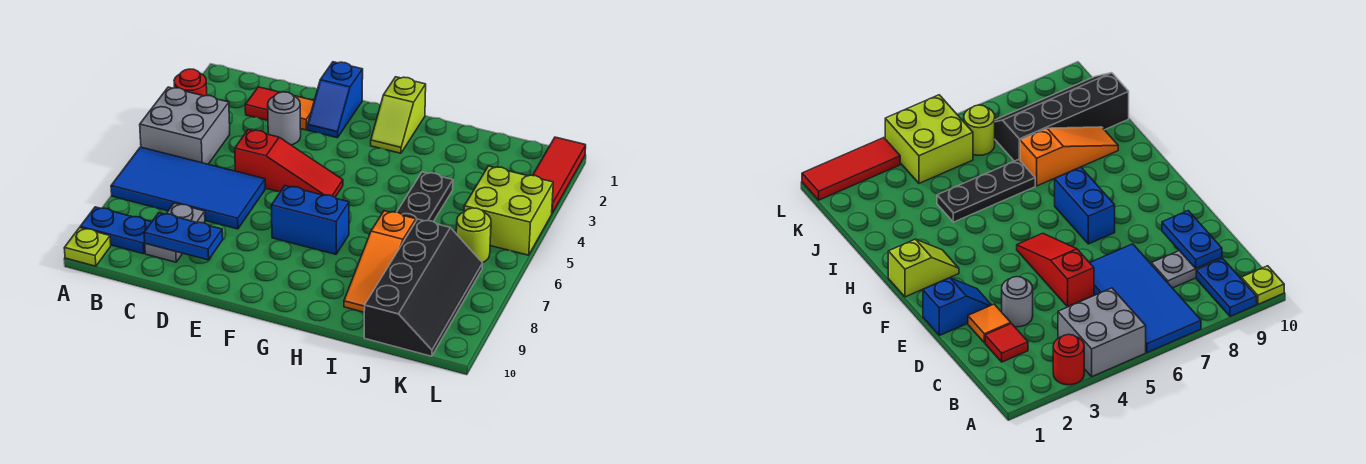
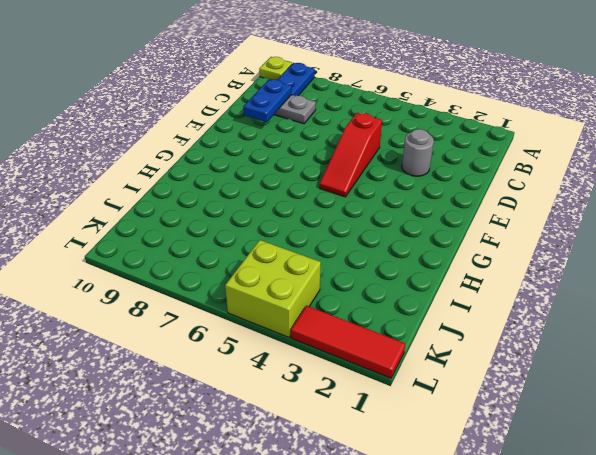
none -> red 1x1 round brick [174,69,207,96]
none -> grey 2x2 brick [140,87,230,164]
none -> blue 2x4 tile [111,147,265,229]

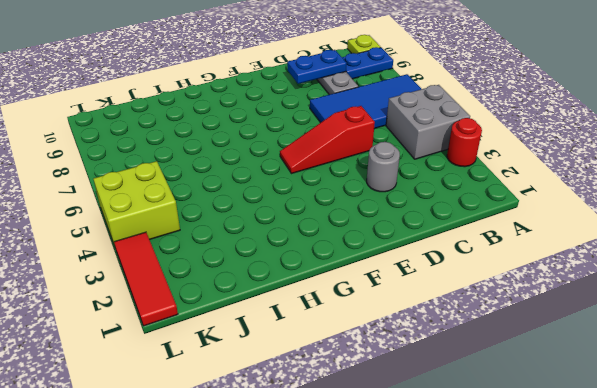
none -> red 1x1 tile [245,87,280,120]
none -> orange 1x1 tile [293,95,314,130]
none -> blue 1x2 slope [308,62,363,138]

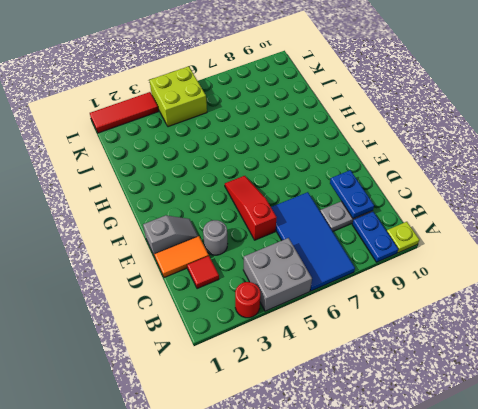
orange 1x2 tile [154,236,209,278] -> orange 1x1 tile [293,95,314,130]
grey 1x2 slope [143,215,198,257] -> blue 1x2 slope [308,62,363,138]
none -> blue 1x2 brick [271,186,349,254]
none -> lime 1x2 slope [371,77,426,153]
none -> black 1x3 plate [397,172,453,222]

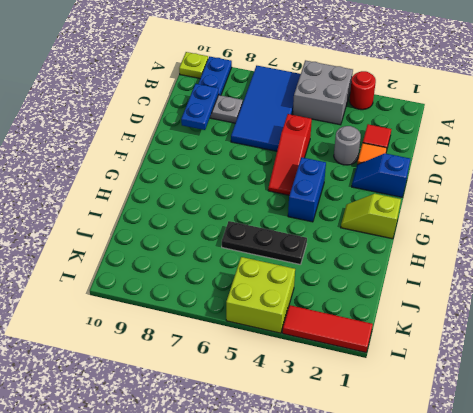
blue 1x2 brick [288,157,326,222] -> blue 1x2 brick moved to [271,186,349,254]
none -> orange 1x3 slope [344,211,416,312]
none -> black 2x4 slope [364,219,483,356]
none -> lime 1x1 round brick [456,208,491,263]

